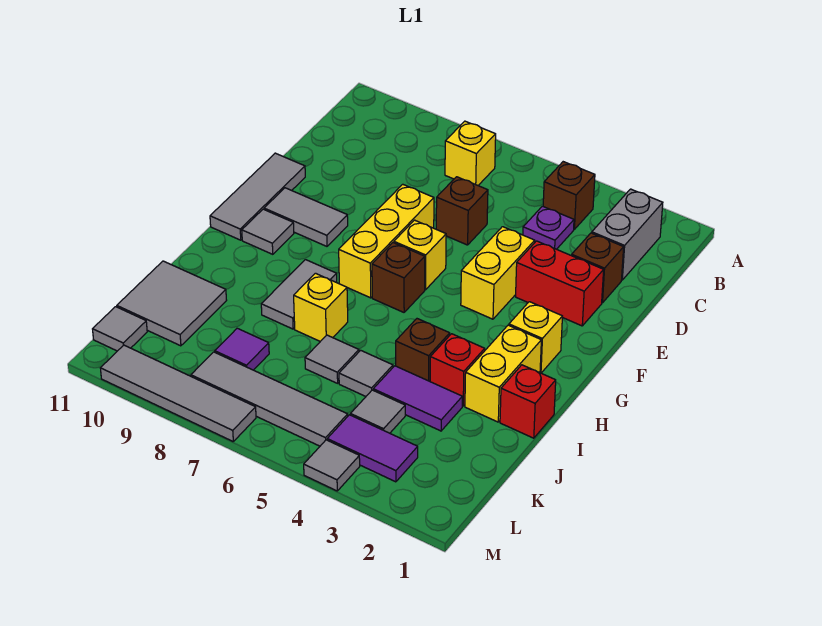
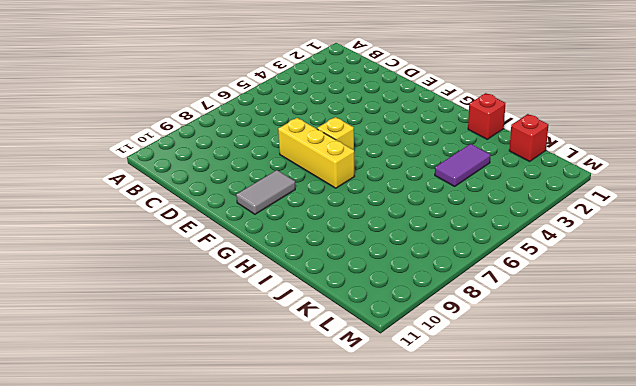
red 1x1 brick [509,114,548,162] -> red 1x1 brick moved to [430,334,485,406]
none -> grey 1x2 brick [592,189,663,280]
none -> brown 1x1 brick [543,162,595,229]
none -> yellow 1x1 brick [445,121,496,185]
none -> purple 1x1 plate [523,206,574,249]

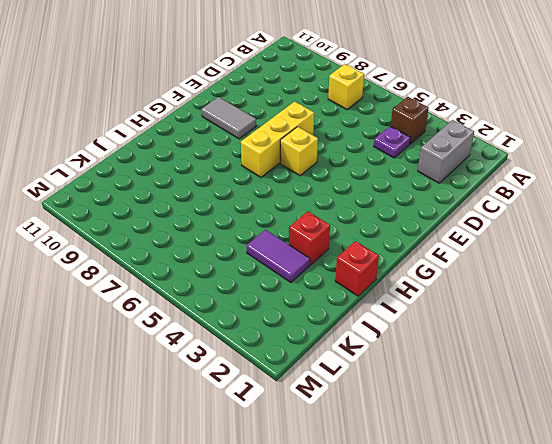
none -> brown 1x1 brick [572,233,624,303]
none -> brown 1x1 brick [436,177,488,245]
none -> red 1x2 brick [516,241,604,326]
none -> yellow 1x2 brick [461,227,535,319]

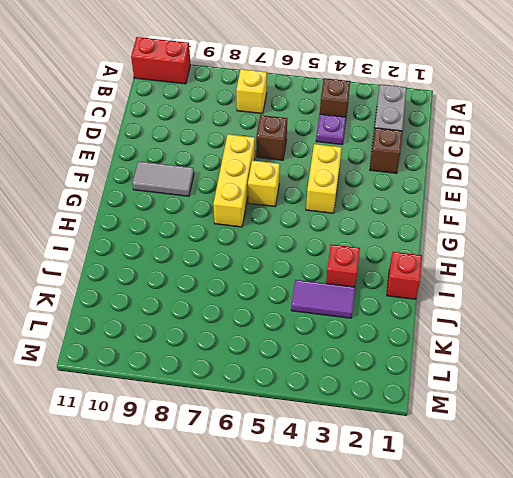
red 1x2 brick [131,37,191,84] -> red 1x2 brick moved to [516,241,604,326]
none -> grey 1x3 tile [210,153,305,240]
none -> yellow 1x1 brick [509,302,562,373]
none -> brown 1x1 brick [372,243,425,312]
none -> grey 1x1 tile [242,209,294,254]

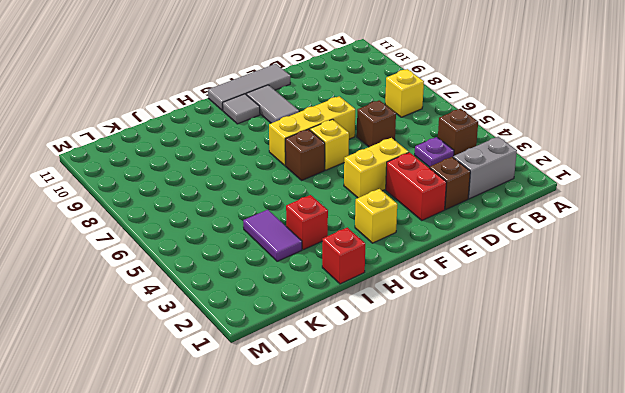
none -> yellow 1x2 brick [465,325,541,422]
none -> grey 1x2 tile [261,260,337,329]
none -> brown 1x1 brick [396,319,450,381]
none -> yellow 1x1 brick [294,273,348,341]

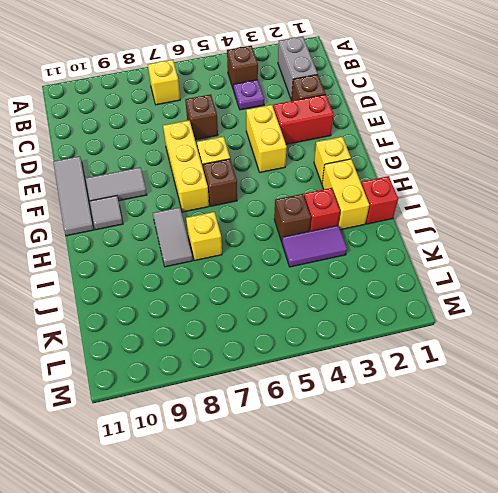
none -> grey 1x1 tile [339,350,393,396]
none -> grey 1x1 tile [305,335,359,383]
none -> grey 2x2 tile [117,261,227,346]
none -> grey 1x1 tile [350,390,405,433]

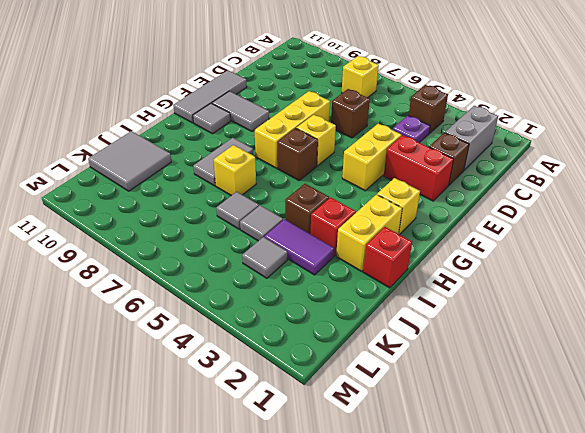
none -> purple 1x1 tile [215,328,269,370]
none -> purple 1x2 tile [327,415,418,482]
none -> grey 1x4 tile [191,352,348,446]
none -> grey 1x1 tile [93,307,147,351]

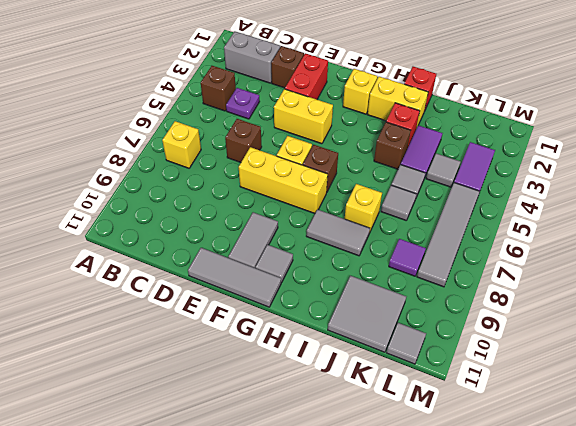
none -> grey 1x1 tile [304,440,360,491]
none -> grey 1x4 tile [100,345,256,441]

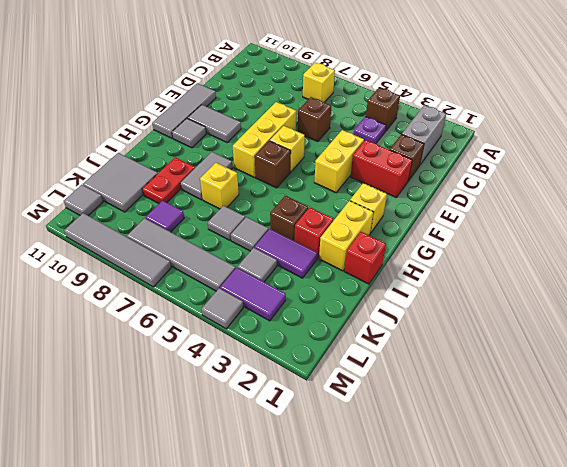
red 1x2 plate [142,157,195,203] -> none

